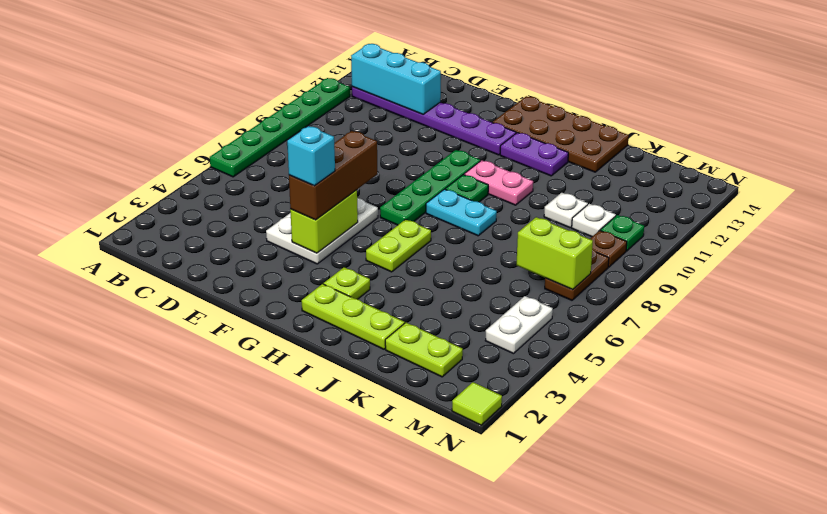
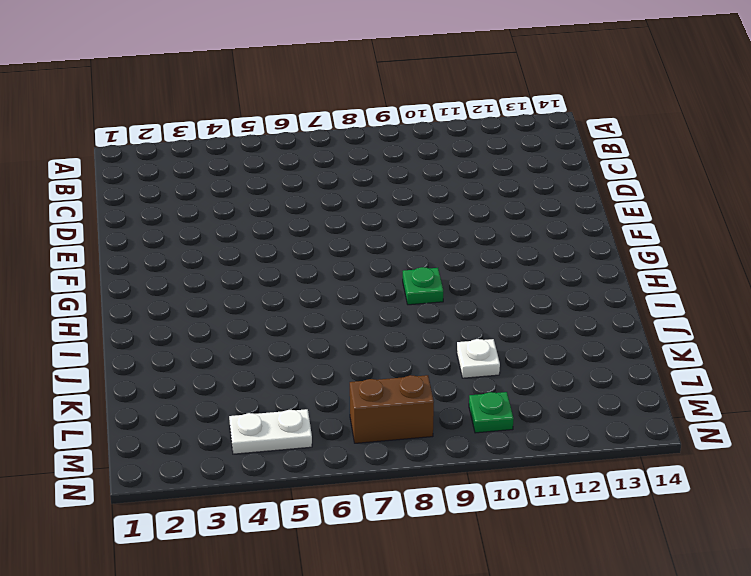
brown 1x2 brick [350,375,434,443] -> brown 1x2 plate [545,249,609,300]
none -> green 1x6 plate [210,78,350,177]
none -> purple 1x6 plate [352,87,516,155]
none -> white 2x3 plate [266,198,378,264]

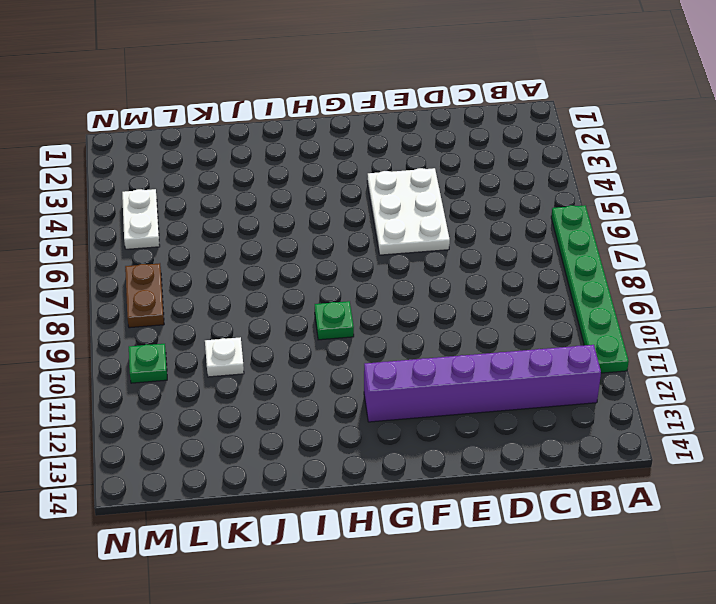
purple 1x6 brick [364,345,601,422] -> purple 1x6 plate [352,87,516,155]
none -> green 1x4 plate [380,150,480,225]
none -> brown 2x4 plate [493,96,629,172]
none -> lime 1x3 plate [302,284,405,349]

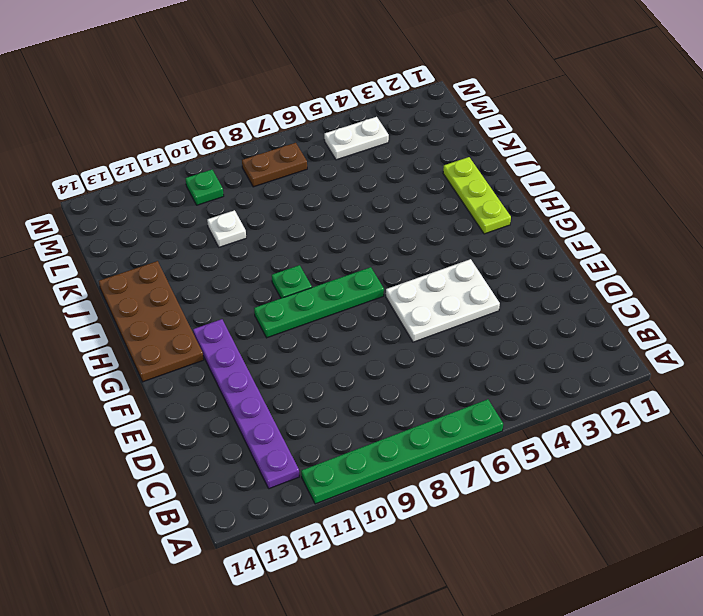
none -> lime 1x1 plate [324,267,370,299]
none -> lime 1x2 plate [366,219,431,272]
none -> cyan 1x2 plate [426,189,497,236]

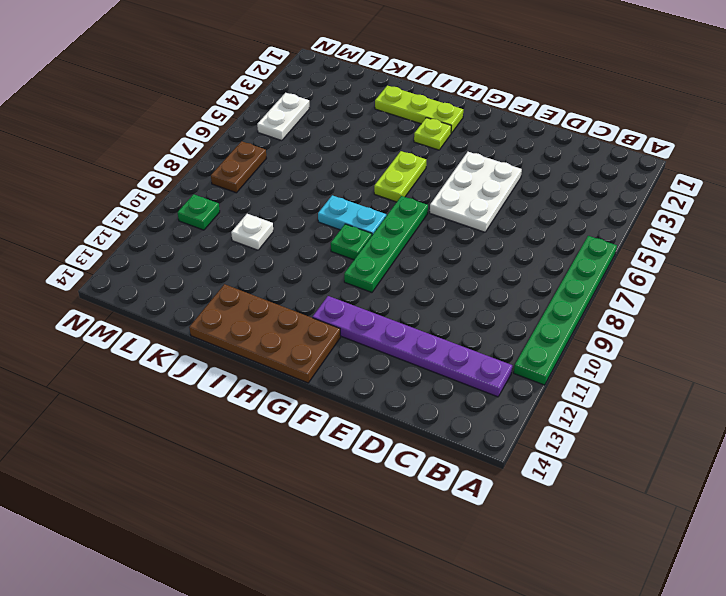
none -> pink 1x2 plate [464,160,533,205]
none -> purple 1x2 plate [500,133,568,176]
none -> lime 1x2 plate [385,323,463,377]

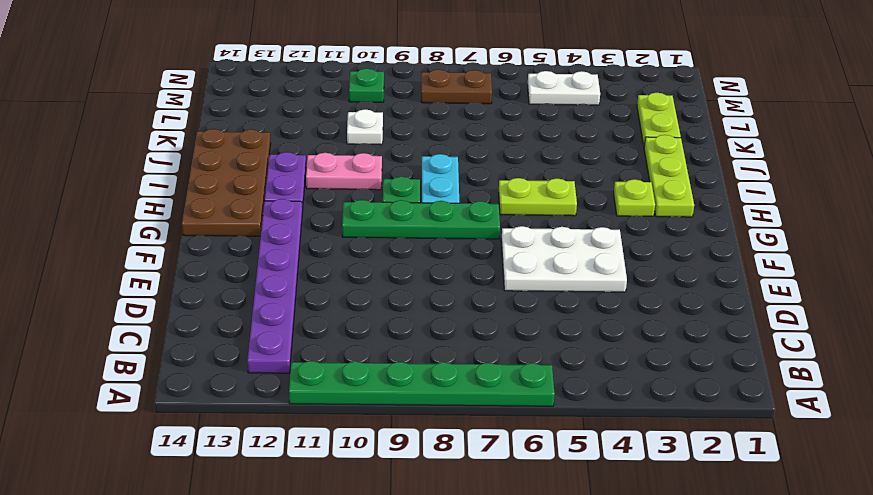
pink 1x2 plate [306,153,382,190] -> pink 1x2 plate turned to [464,160,533,205]
none -> white 1x1 plate [572,204,616,237]
none -> brown 1x1 plate [590,230,627,267]
none -> lime 1x1 tile [452,382,502,425]

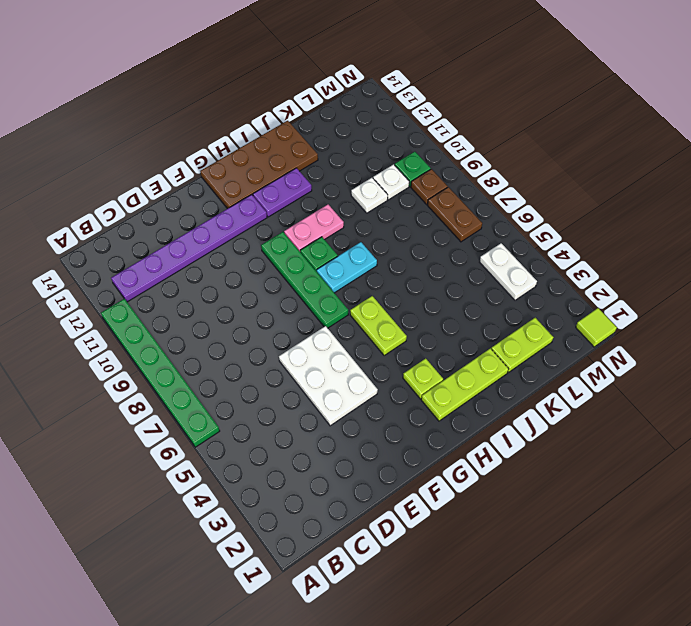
none -> cyan 1x3 brick [351,44,441,114]
none -> lime 1x2 brick [290,190,358,253]
none -> lime 1x2 brick [516,217,593,290]

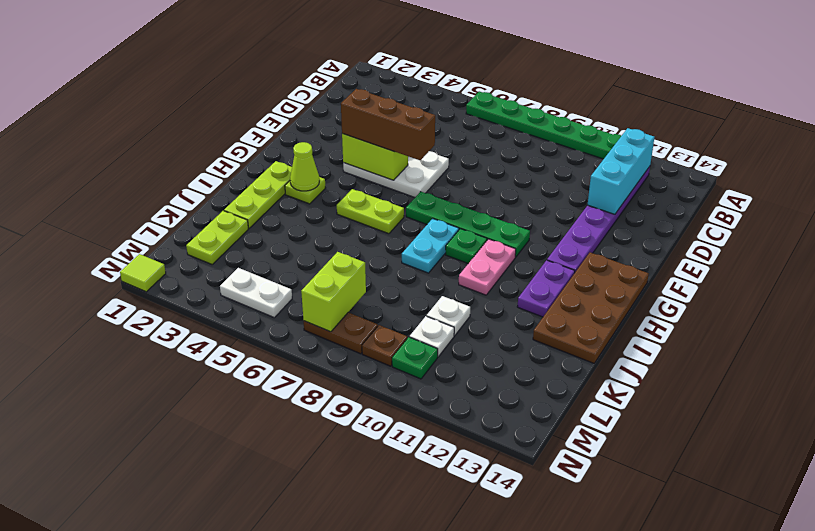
lime 1x1 cone [290,142,319,191] -> none
none -> cyan 1x1 brick [287,126,335,186]

